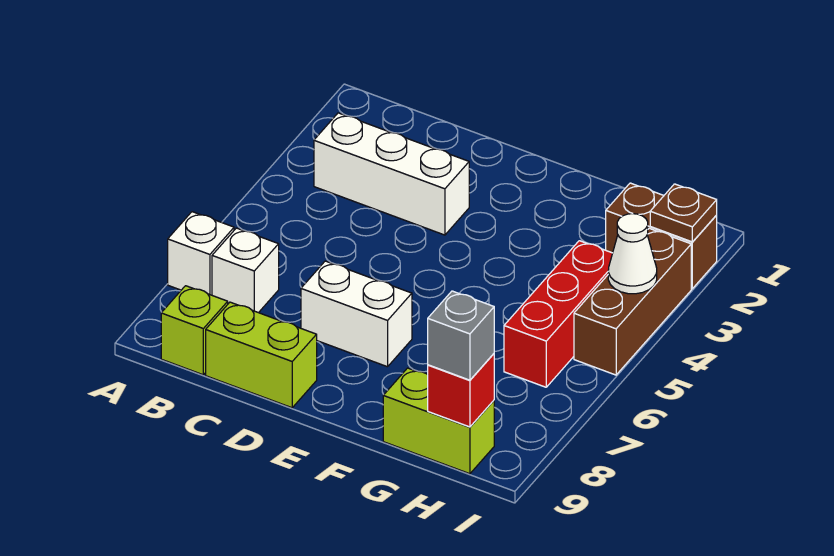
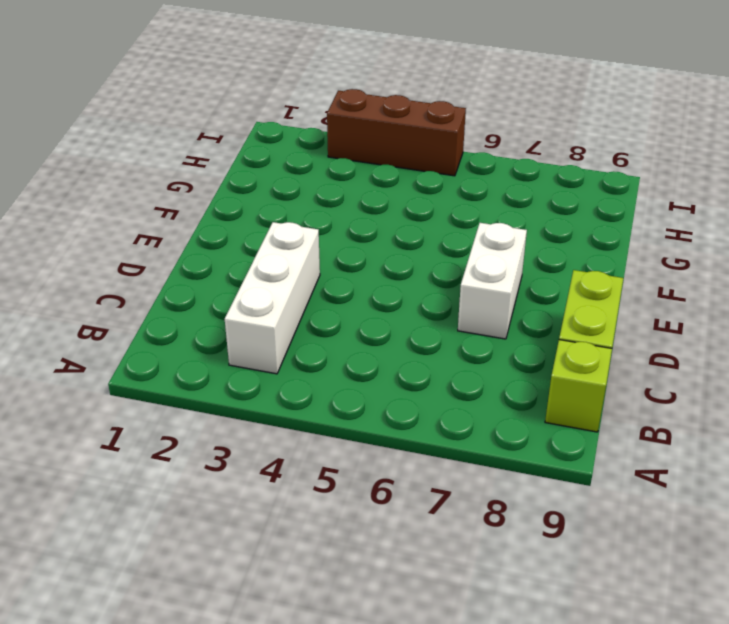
none -> white 1x1 brick [168,212,234,295]
none -> white 1x1 brick [212,228,279,313]
none -> lime 1x2 brick [383,368,494,474]

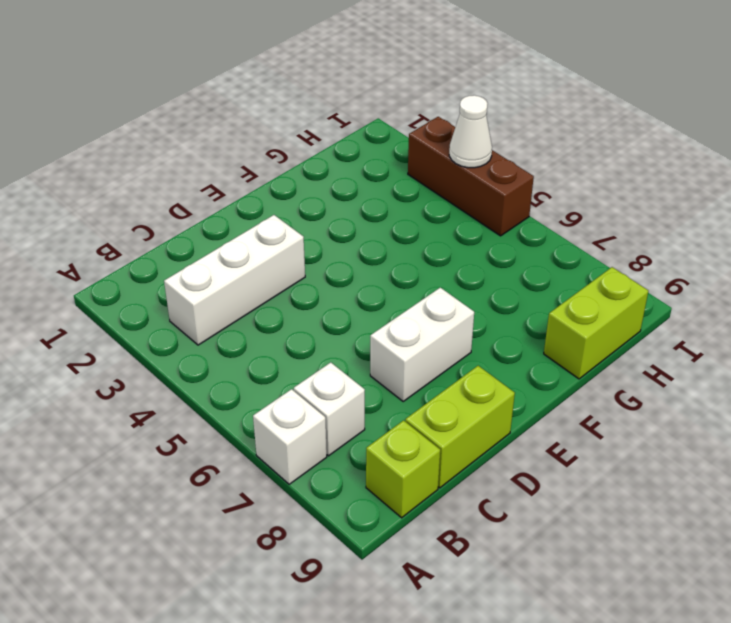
none -> brown 1x2 brick [606,183,717,289]
none -> red 1x3 brick [504,241,613,387]
none -> red 1x1 brick [428,354,494,427]

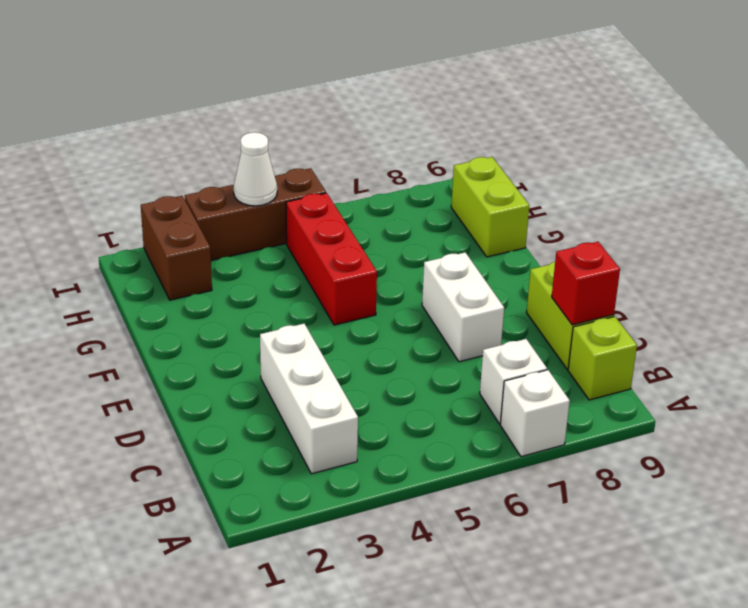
red 1x1 brick [552,242,620,325] -> red 1x1 brick moved to [428,354,494,427]
red 1x3 brick [286,193,377,325] -> red 1x3 brick turned to [504,241,613,387]
none -> brown 1x1 plate [650,184,717,242]
none -> grey 1x1 brick [428,291,494,380]

